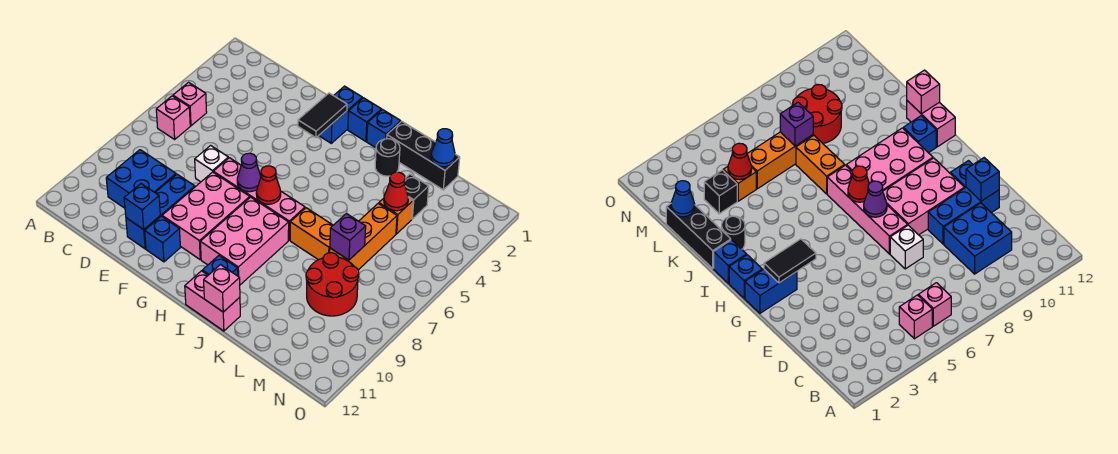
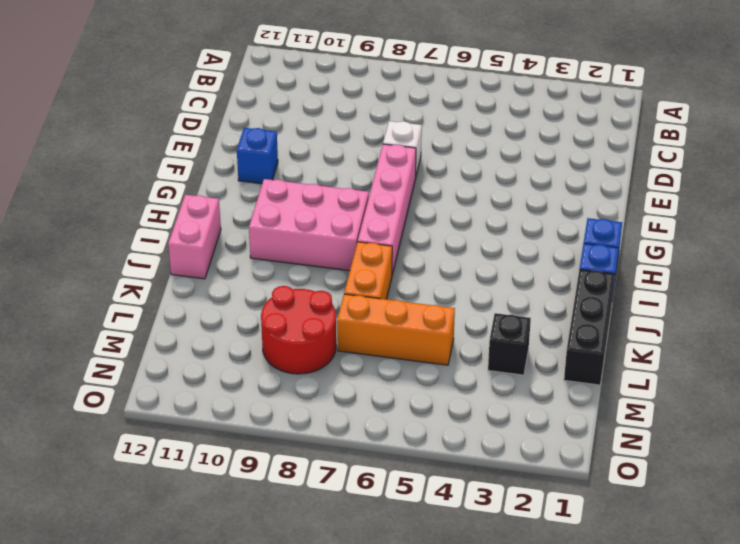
none -> pink 1x1 brick [173,82,207,126]
none -> pink 1x1 brick [156,96,190,139]
none -> blue 2x2 brick [106,150,176,208]

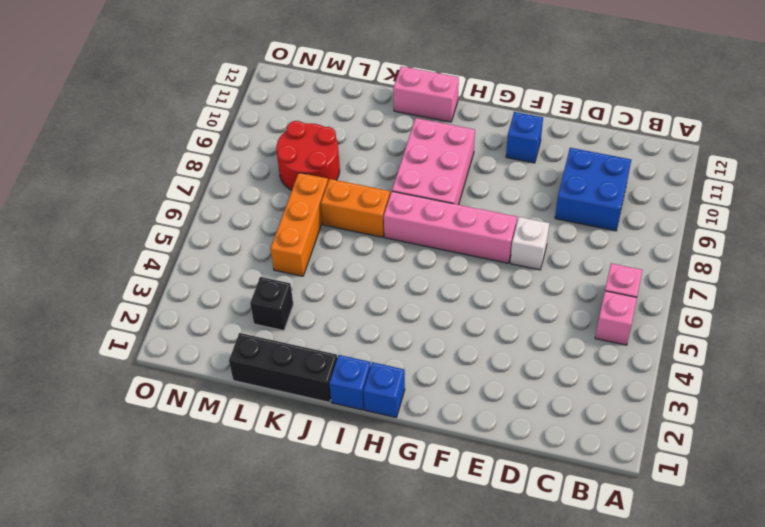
none -> blue 1x3 brick [126,174,195,249]
none -> pink 2x3 brick [162,172,250,259]
none -> blue 1x2 brick [319,86,362,143]

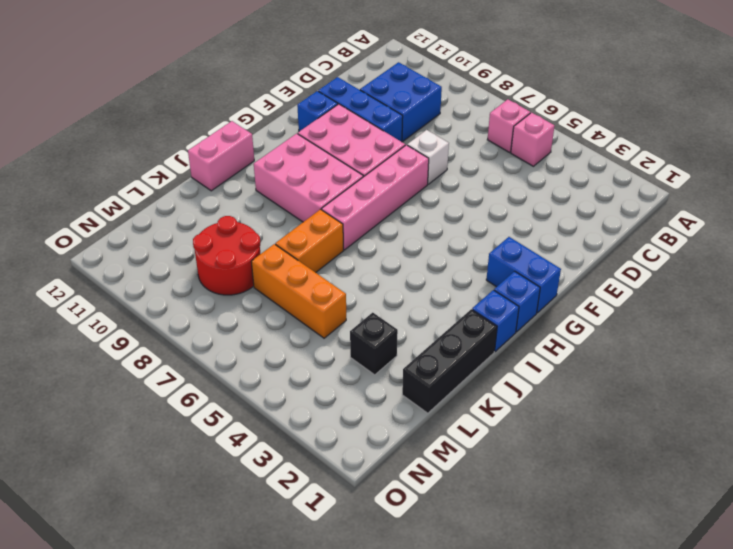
none -> blue 1x1 brick [202,256,238,276]
none -> black 1x1 round brick [375,139,400,176]
none -> orange 1x1 brick [379,198,413,234]

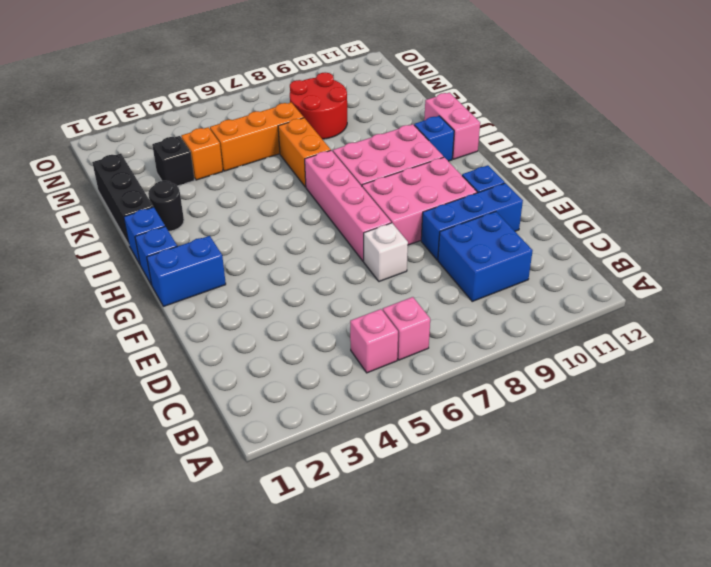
none -> blue 1x1 brick [124,184,160,229]
none -> black 1x2 tile [298,93,347,138]
none -> purple 1x1 cone [237,153,261,192]

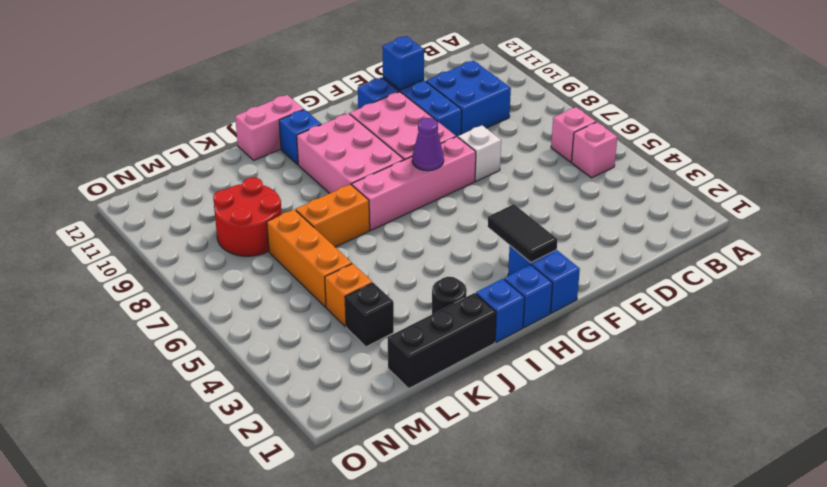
none -> red 1x1 cone [256,166,281,204]
none -> pink 1x1 brick [204,265,240,312]
none -> blue 1x1 cone [431,129,455,167]

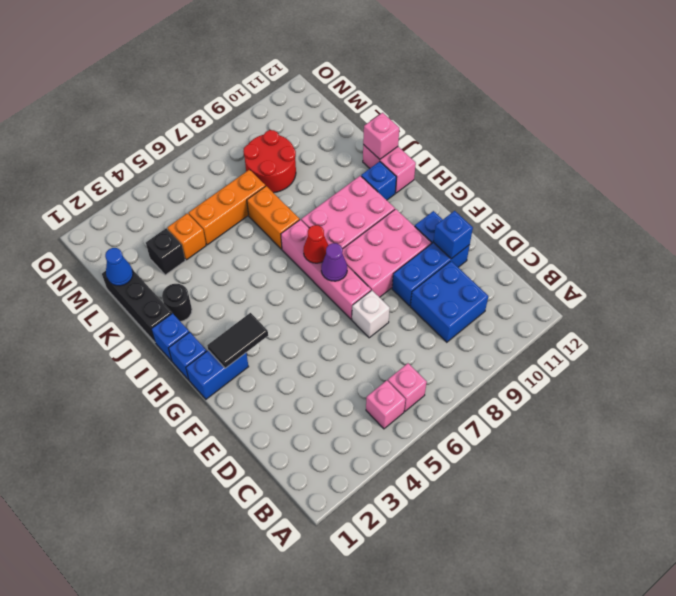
none -> red 1x1 cone [384,172,408,211]
none -> purple 1x1 brick [330,214,366,260]

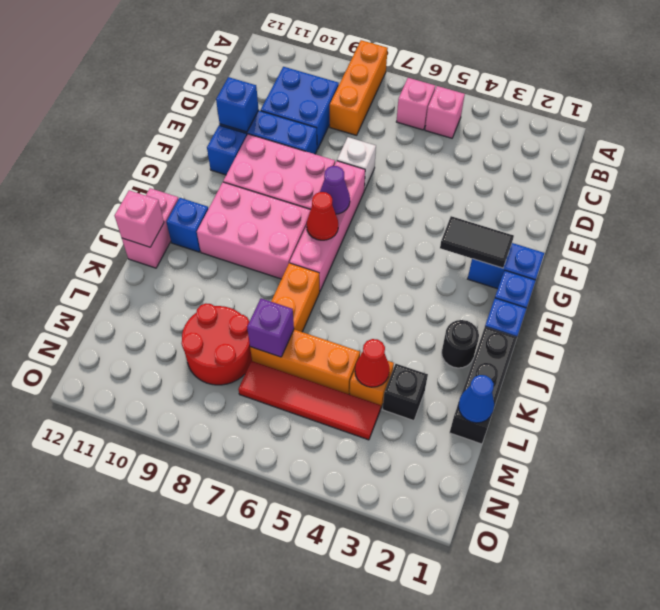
orange 1x3 brick [330,40,388,135] -> none
red 1x4 tile [238,361,381,440] -> none

